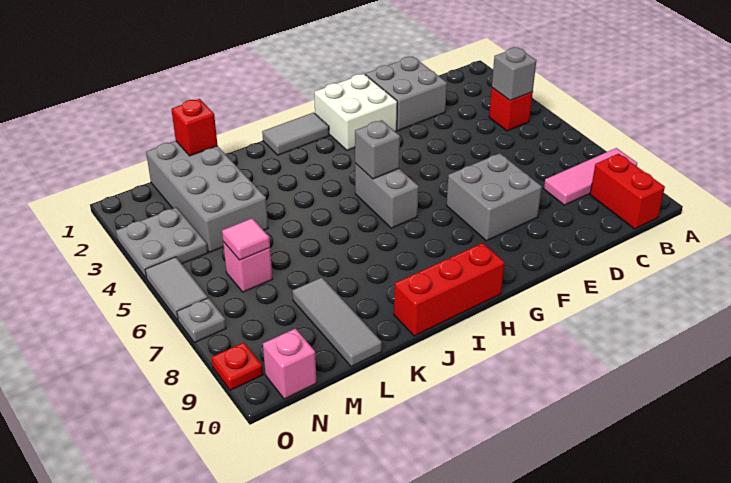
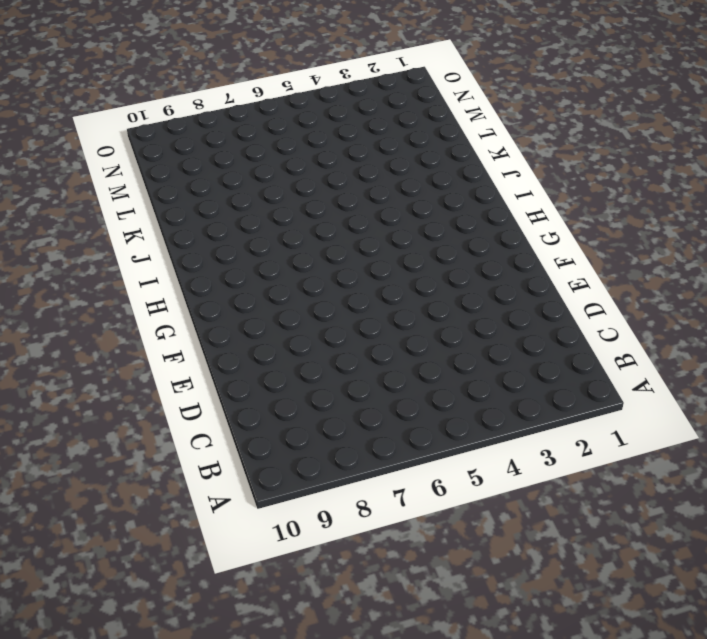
none -> pink 1x3 tile [544,148,637,205]
none -> red 1x1 brick [489,88,533,131]
none -> red 1x2 brick [590,154,665,229]

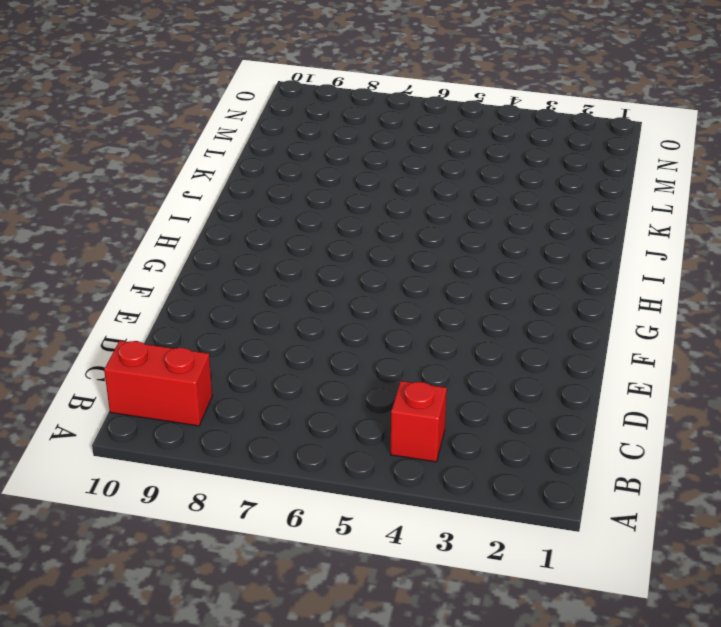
none -> pink 1x3 tile [544,148,637,205]
none -> grey 2x2 brick [365,57,447,130]
none -> grey 2x2 brick [447,153,542,241]

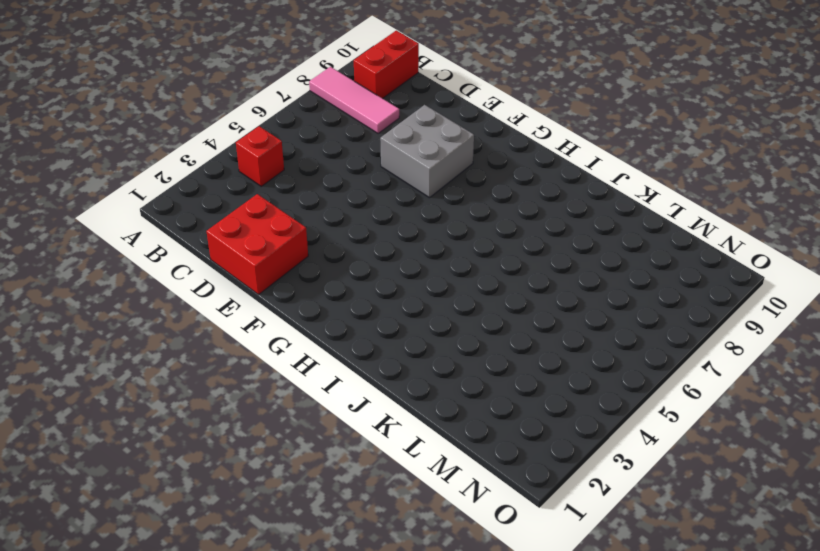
red 2x2 brick [206,194,308,294] -> grey 2x2 brick [365,57,447,130]
none -> white 2x2 brick [314,74,397,150]
none -> grey 1x2 tile [262,112,329,155]
none -> grey 1x2 brick [355,163,419,228]

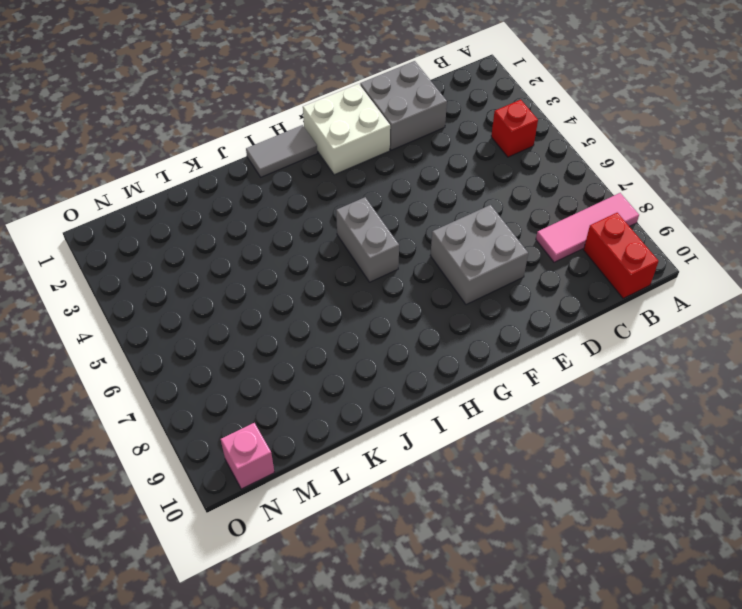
none -> red 1x3 brick [394,243,504,336]
none -> grey 2x4 brick [146,141,268,252]
none -> grey 1x3 tile [292,277,382,367]

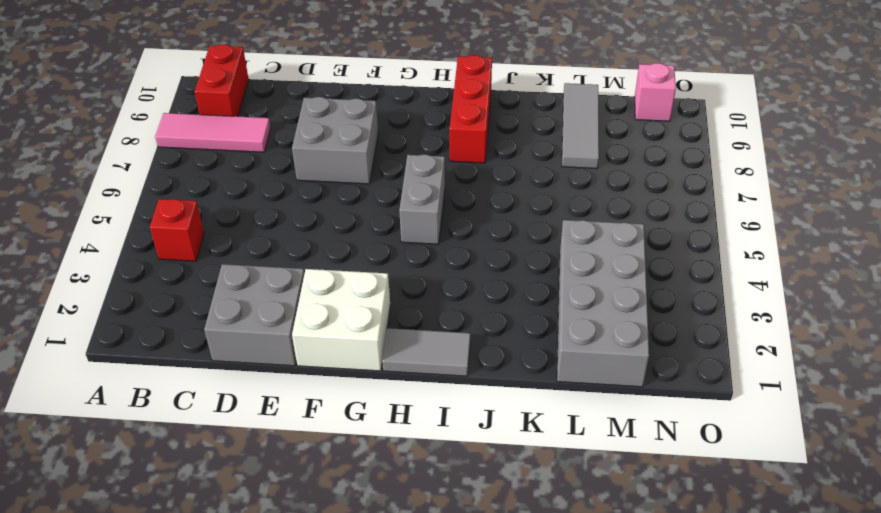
red 1x3 brick [450,55,492,163] -> red 1x3 brick turned to [394,243,504,336]
none -> pink 1x1 brick [223,242,272,292]
none -> grey 2x2 plate [116,207,208,278]
none -> grey 1x2 tile [145,257,208,320]

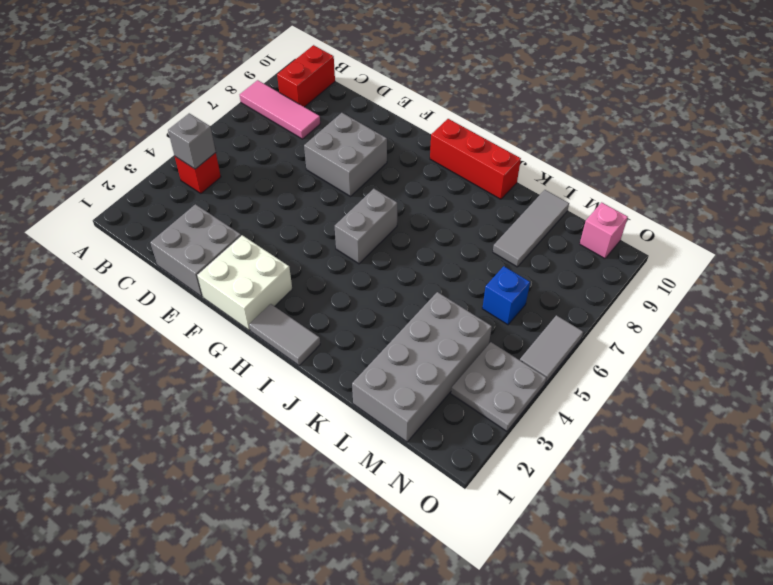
blue 1x1 brick [482,266,530,325] -> pink 1x1 brick [223,242,272,292]
none -> grey 1x1 plate [177,298,226,343]
none -> red 1x1 plate [211,342,263,390]
none -> grey 1x1 brick [355,120,400,179]

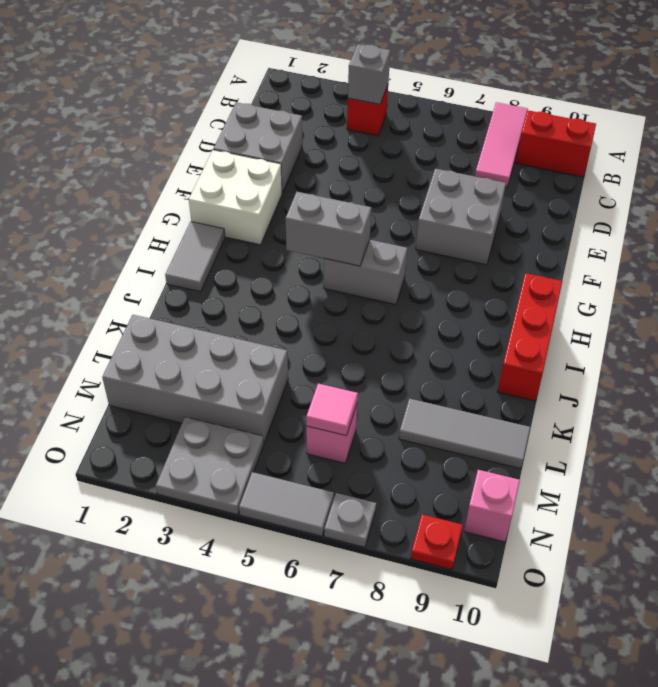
grey 1x2 brick [285,192,371,266] -> grey 1x1 brick [355,120,400,179]
none -> red 1x1 brick [171,99,218,156]

